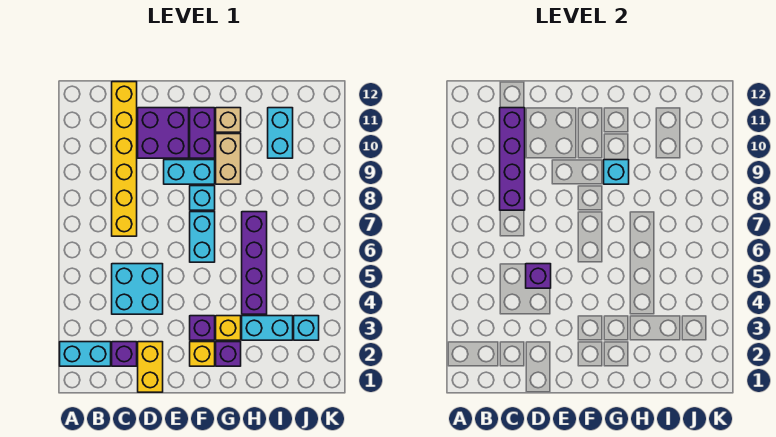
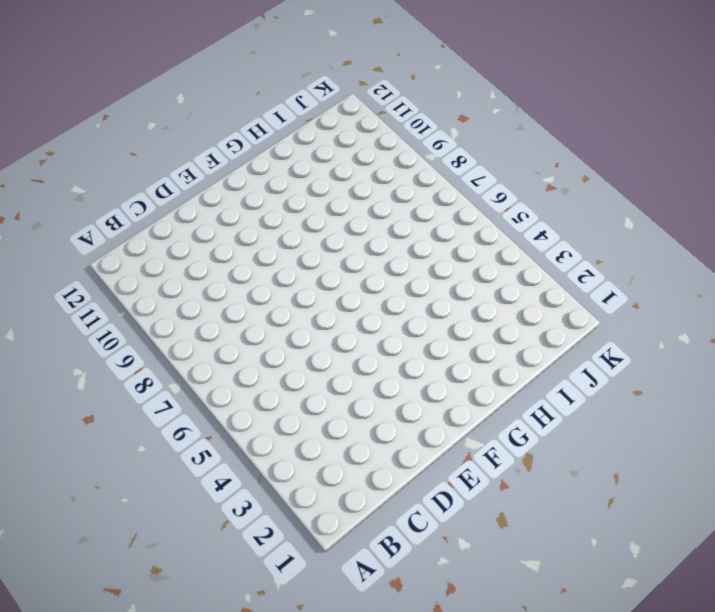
none -> cyan 1x2 brick [60,342,111,366]
none -> purple 1x1 brick [112,342,137,366]
none -> cyan 2x2 brick [112,264,163,314]

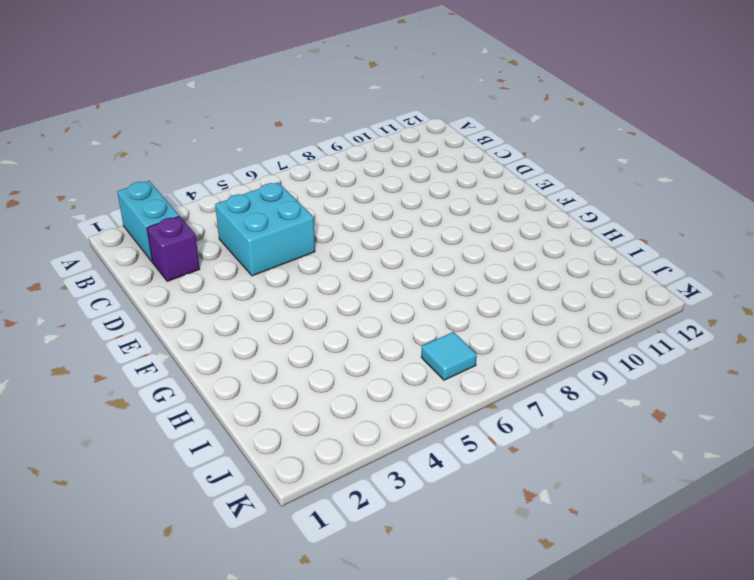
cyan 1x1 tile [421,332,477,380] -> none
none -> yellow 1x6 brick [112,82,137,236]
none -> yellow 1x2 brick [138,342,163,392]
none -> purple 2x2 brick [138,108,189,158]

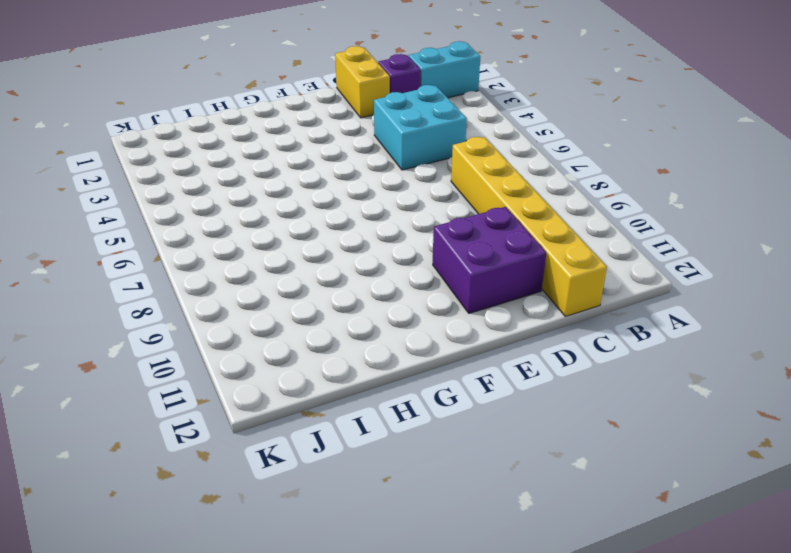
none -> cyan 1x2 brick [164,160,215,184]
none -> yellow 1x1 brick [190,342,215,366]
none -> purple 1x1 brick [190,316,215,340]

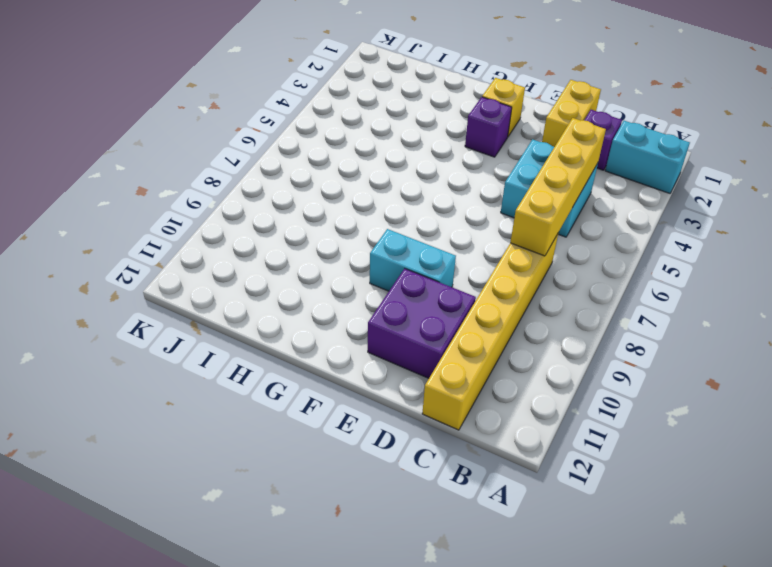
yellow 1x4 brick [510,118,606,256] -> none
none -> cyan 1x2 brick [190,212,215,262]
none -> cyan 1x1 brick [190,186,215,210]
none -> purple 1x2 brick [190,108,215,158]

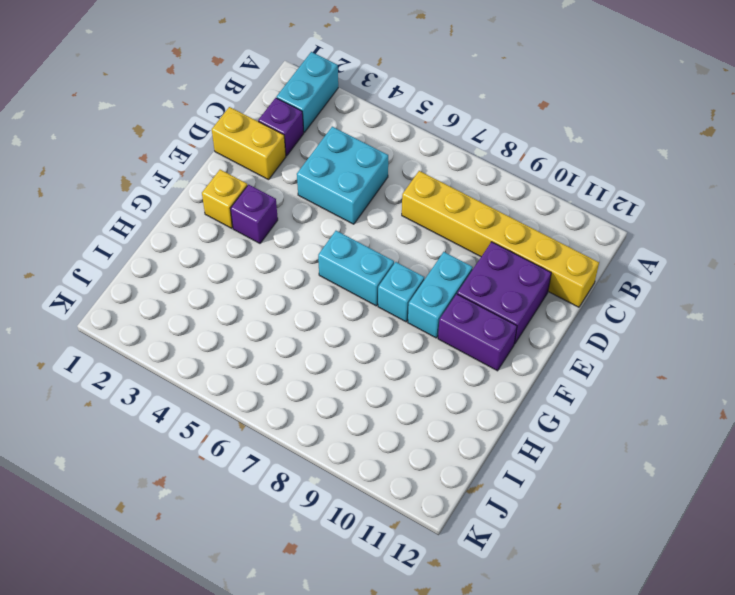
none -> purple 1x1 brick [216,342,241,366]
none -> yellow 1x1 brick [216,316,241,340]
none -> tan 1x2 brick [216,134,241,184]

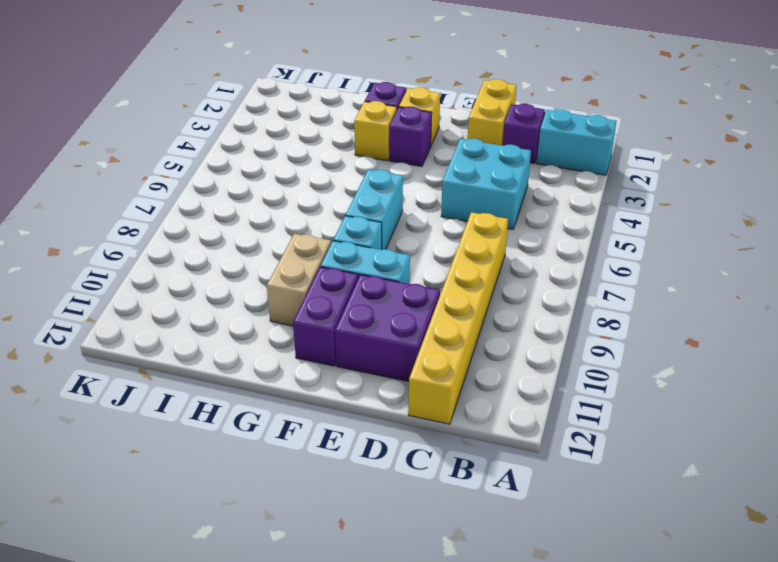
none -> tan 1x1 brick [216,108,241,132]
none -> cyan 1x2 brick [242,316,293,340]
none -> purple 1x4 brick [242,212,267,314]

